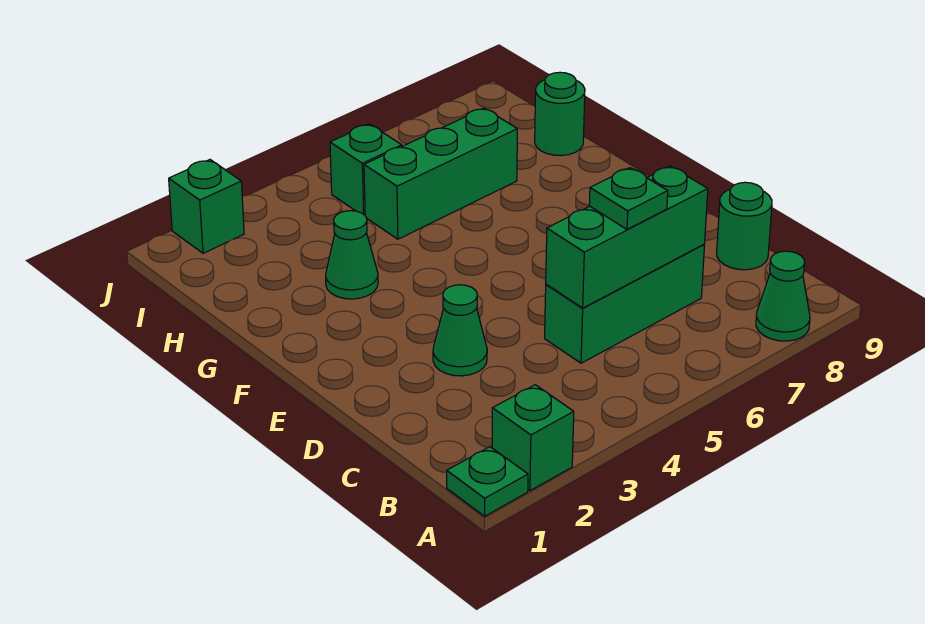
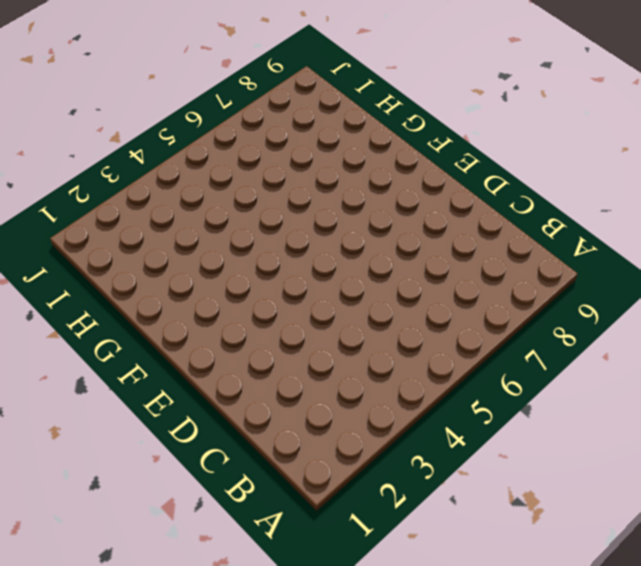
none -> green 1x1 plate [447,447,528,516]
none -> green 1x1 brick [492,385,574,491]
none -> green 1x1 cone [756,251,810,341]

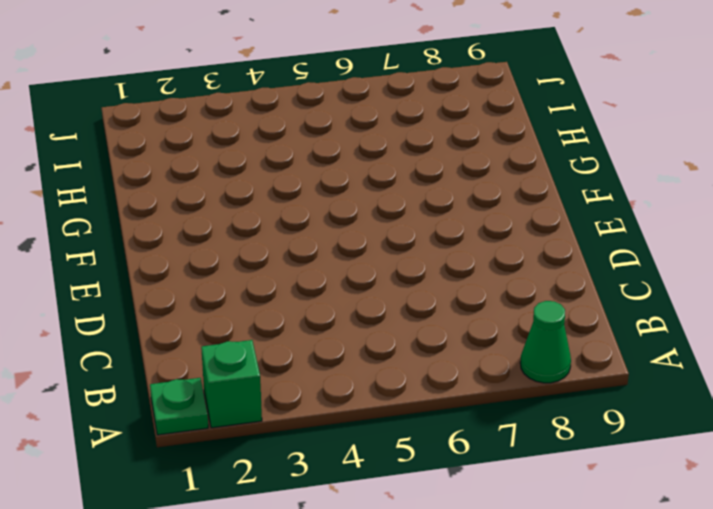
none -> green 1x3 brick [545,244,704,363]
none -> green 1x1 round brick [717,182,772,270]
none -> green 1x1 cone [433,285,487,376]

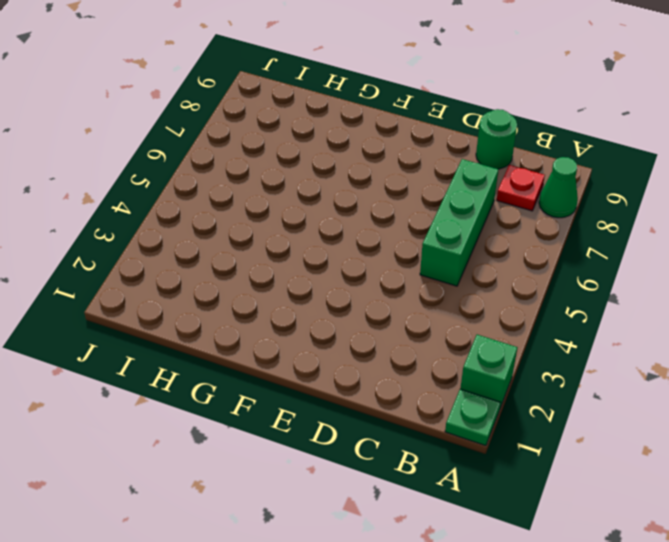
red 1x1 plate [497,165,545,211] -> none
none -> green 1x1 cone [433,285,487,376]
none -> green 1x1 cone [326,211,378,299]
none -> green 1x3 brick [364,108,517,239]

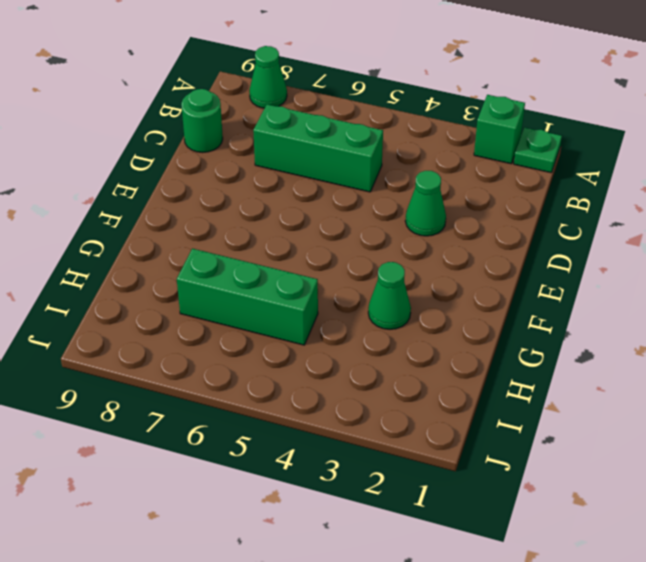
none -> green 1x1 round brick [535,72,585,156]
none -> green 1x1 brick [330,124,402,215]
none -> green 1x1 brick [169,160,244,253]

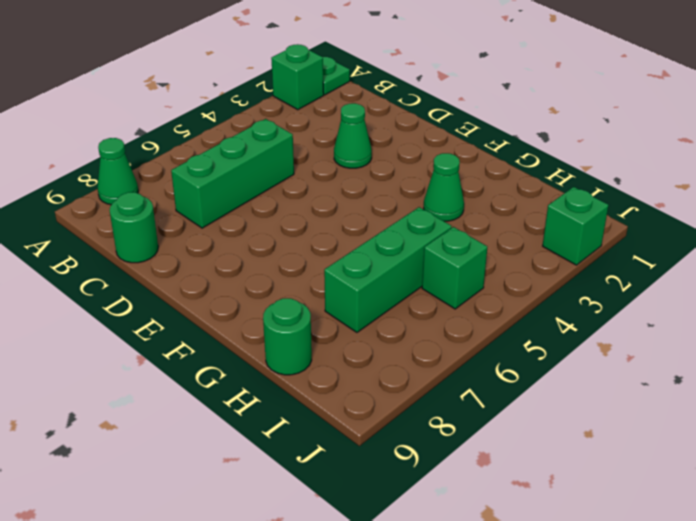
none -> green 1x3 brick [546,166,708,308]
none -> green 1x1 plate [589,168,668,229]

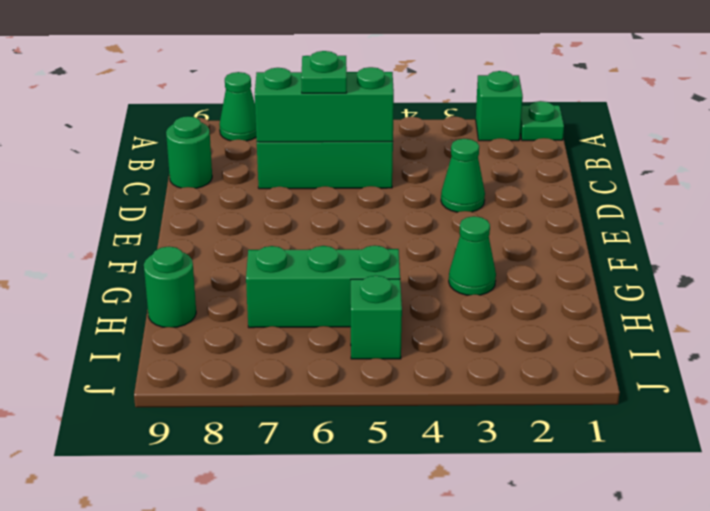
none -> green 1x1 brick [169,160,244,253]

